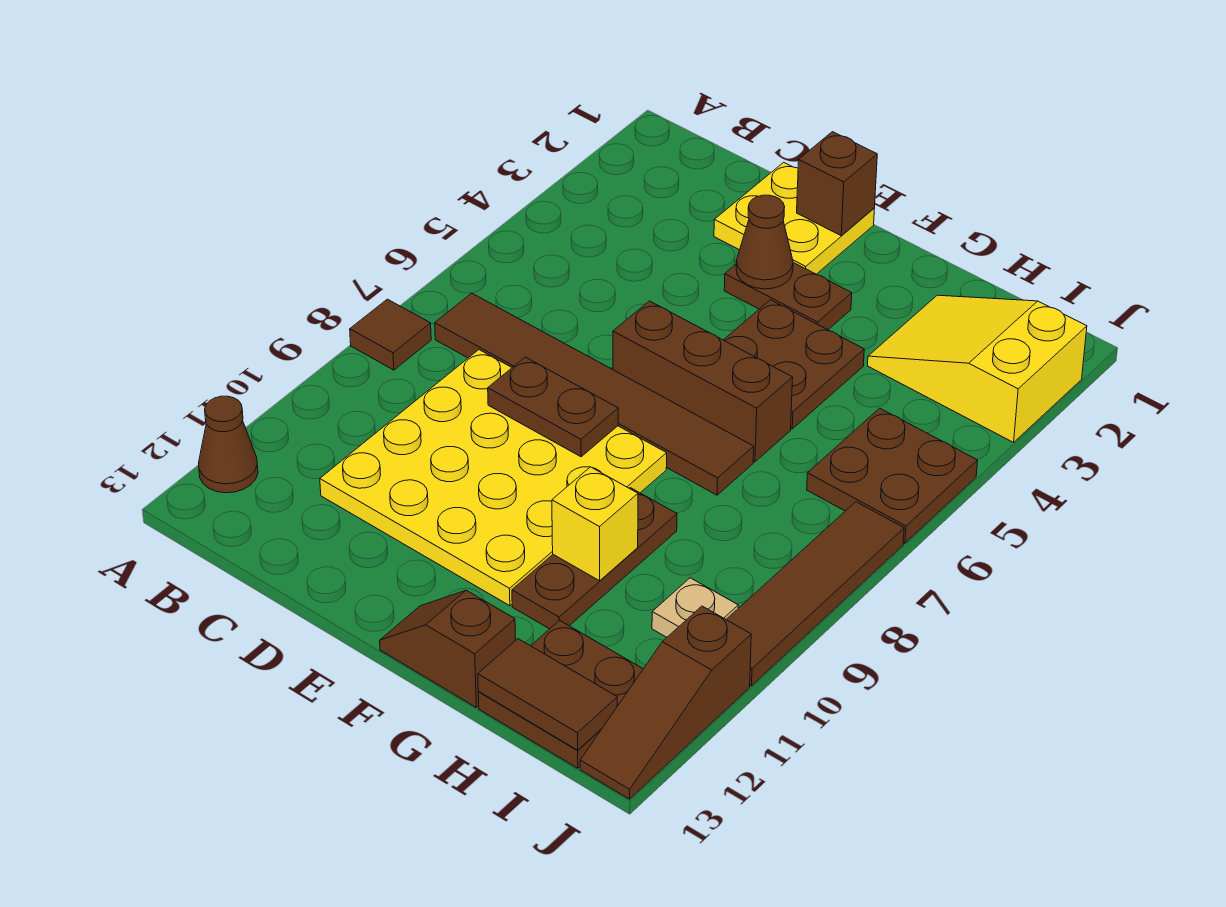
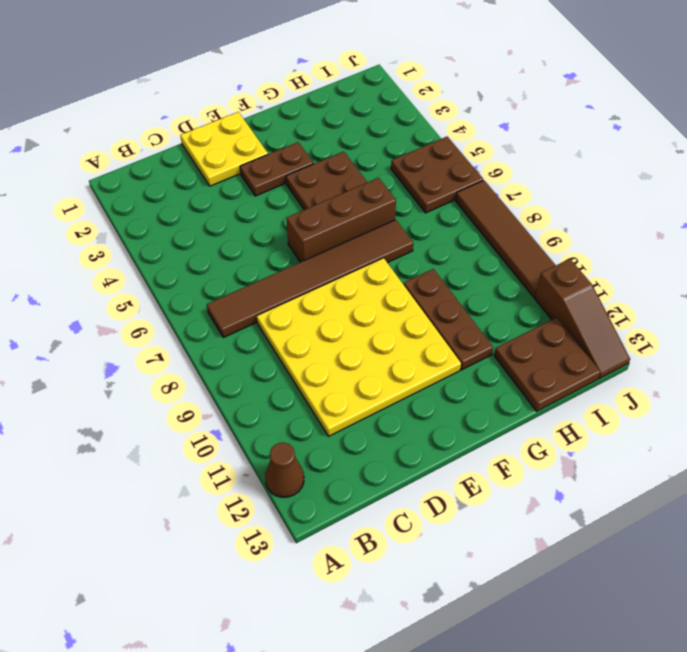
none -> brown 1x1 tile [350,299,431,370]
none -> brown 1x2 slope [380,590,516,707]
none -> yellow 2x3 slope [868,295,1087,442]

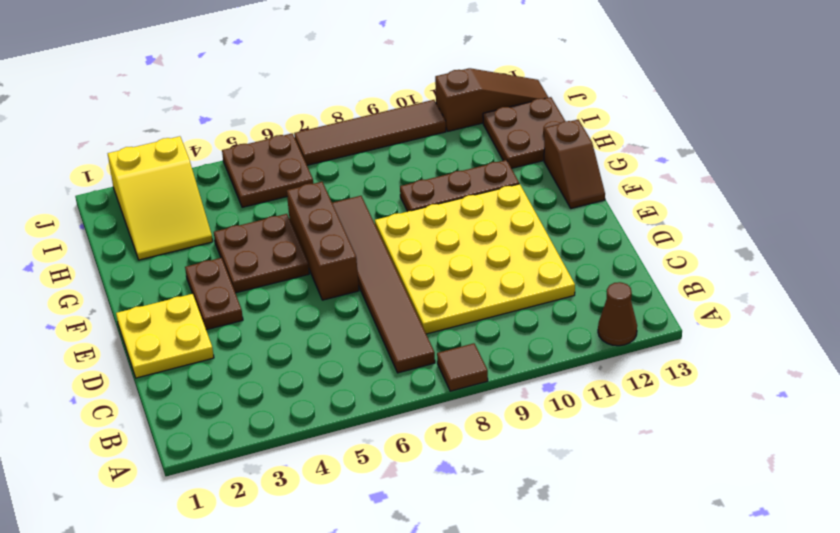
none -> tan 1x1 plate [652,578,738,637]
none -> brown 1x2 plate [488,357,618,457]
none -> brown 1x1 brick [797,132,877,235]

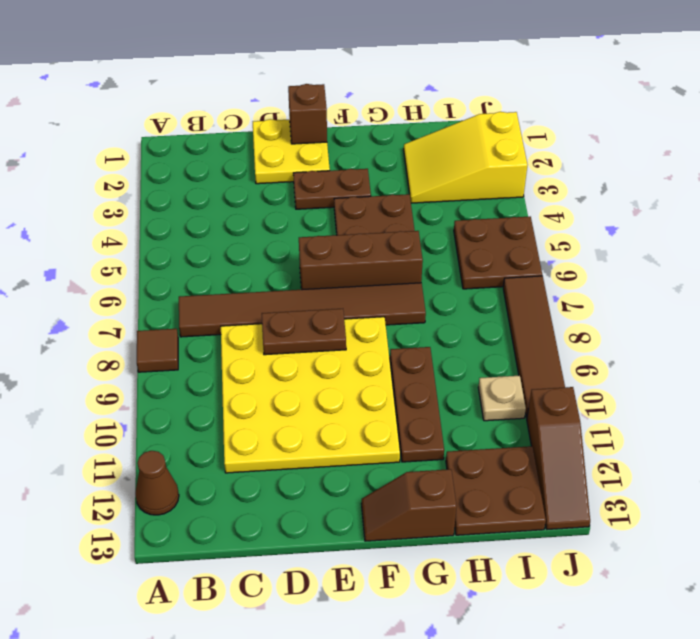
none -> brown 1x1 cone [736,195,793,289]
none -> yellow 1x1 brick [552,467,638,581]
none -> brown 1x2 tile [478,639,617,750]

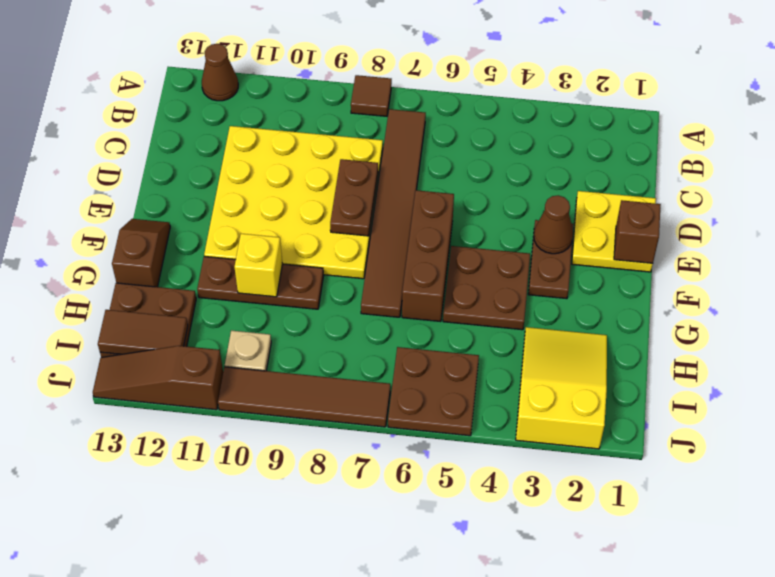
brown 1x2 tile [98,310,188,354] -> brown 1x2 tile turned to [478,639,617,750]

